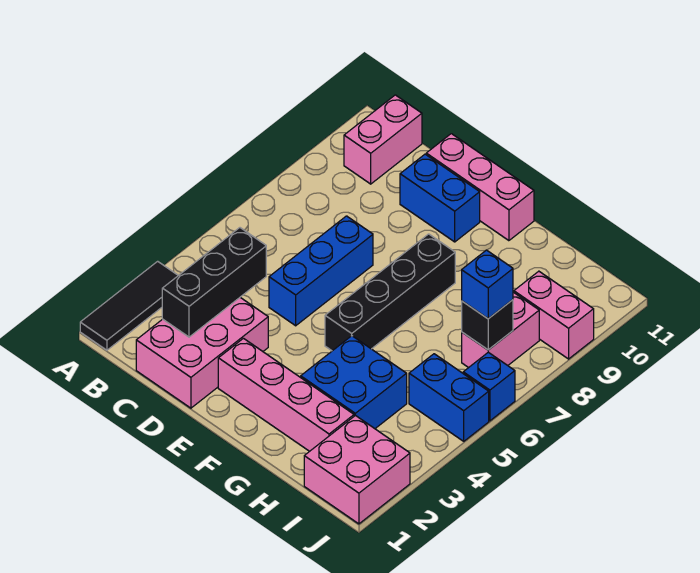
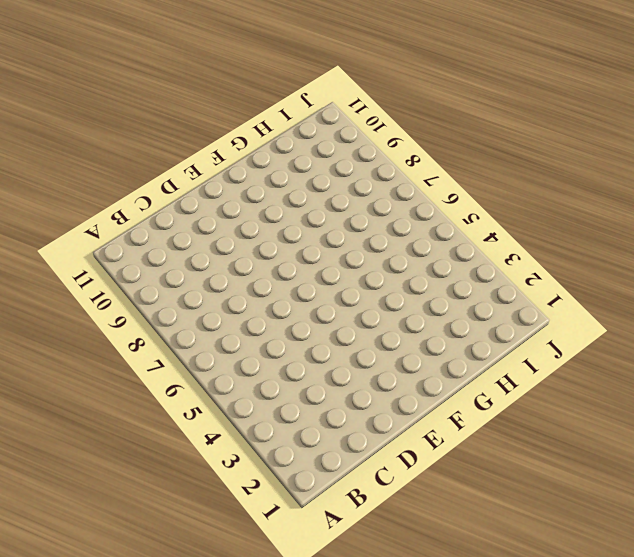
none -> black 1x3 tile [80,261,178,350]
none -> pink 1x2 brick [344,95,422,184]
none -> pink 2x3 brick [136,298,268,408]

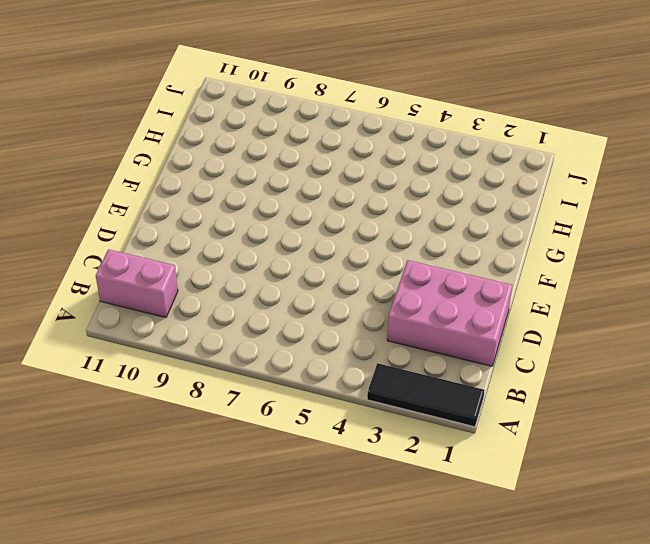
none -> blue 1x3 brick [269,216,373,326]
none -> blue 1x2 brick [400,154,480,242]
none -> pink 1x3 brick [426,134,534,241]

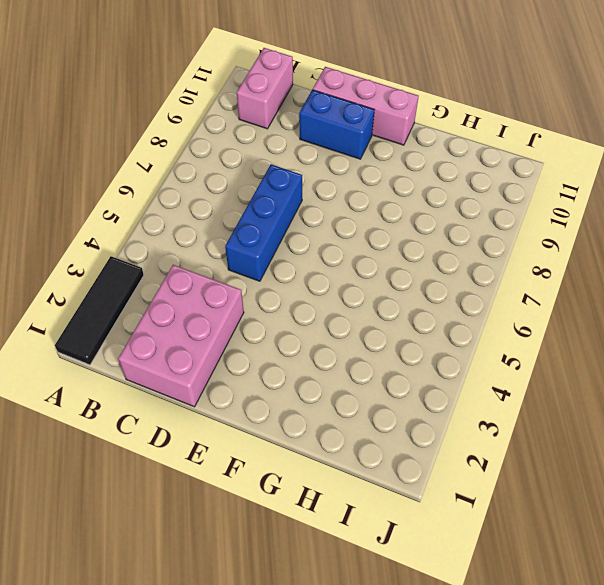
none -> pink 1x4 brick [218,338,354,451]
none -> black 1x4 brick [325,234,455,351]
none -> blue 2x2 brick [301,336,407,429]

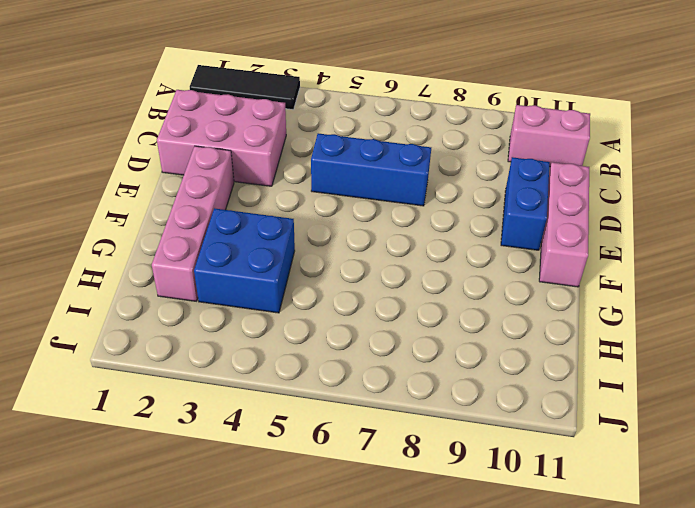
none -> black 1x4 brick [325,234,455,351]
none -> pink 2x2 brick [304,415,410,524]
none -> blue 1x2 brick [409,354,489,441]

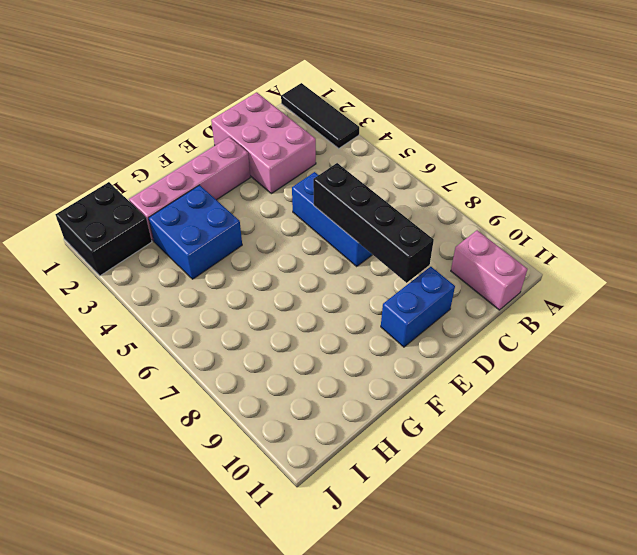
black 1x4 brick [313,163,434,283] -> black 1x4 brick moved to [325,234,455,351]
black 2x2 brick [55,182,152,276] -> pink 2x2 brick [304,415,410,524]
none -> pink 1x3 brick [426,134,534,241]
none -> blue 1x2 brick [409,354,489,441]
none -> pink 1x2 brick [462,292,539,368]

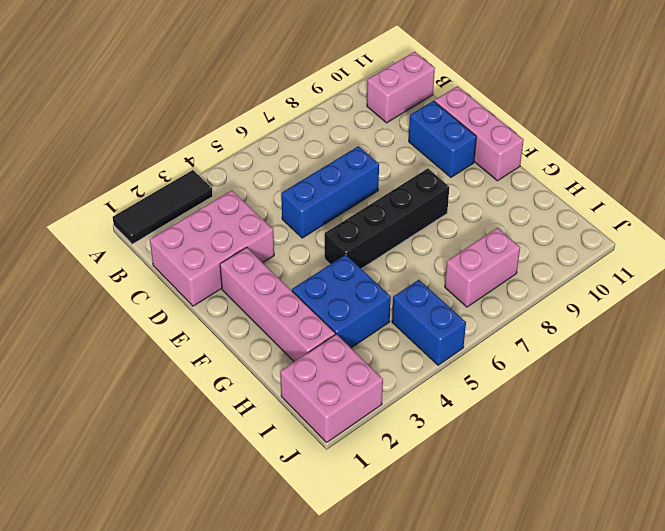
none -> pink 1x2 brick [514,271,594,359]
none -> blue 1x1 brick [463,352,515,421]
none -> black 1x3 brick [162,228,266,337]

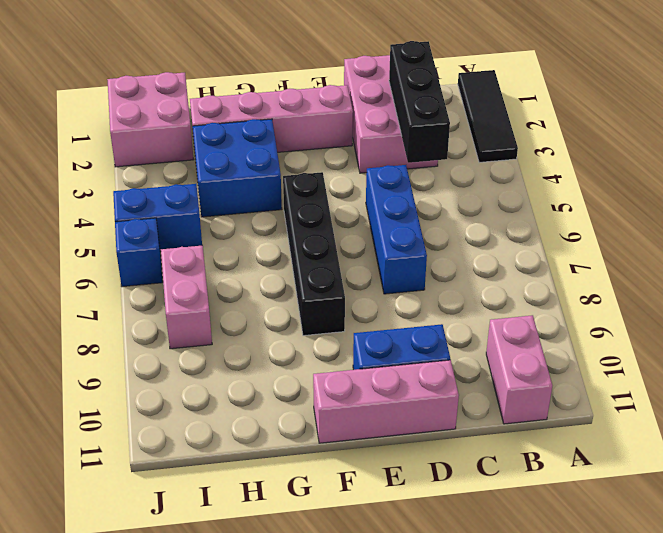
none -> pink 1x2 brick [514,271,594,359]
none -> black 1x1 brick [462,300,513,350]
none -> blue 1x1 brick [462,250,513,319]

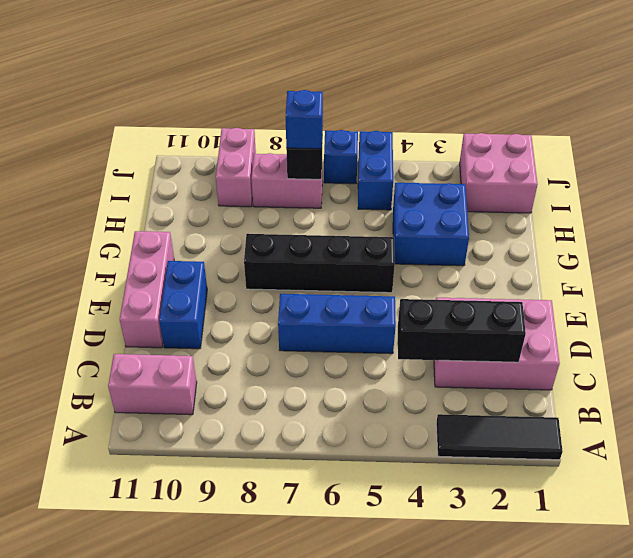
none -> pink 1x4 brick [218,338,354,451]

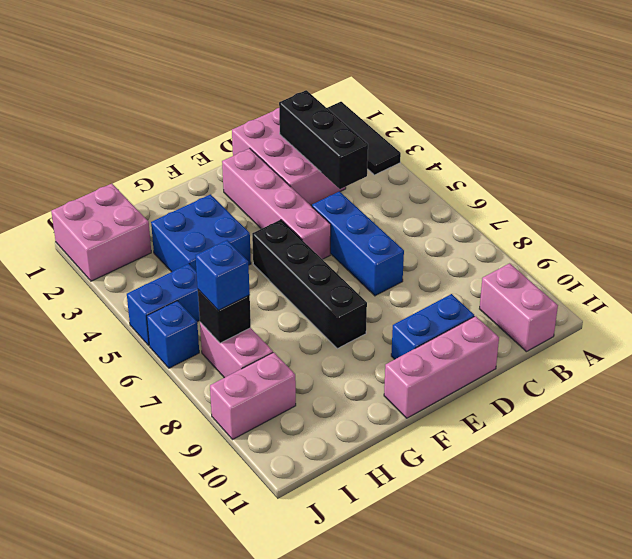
pink 1x4 brick [222,148,331,259] -> pink 1x4 brick turned to [218,338,354,451]

